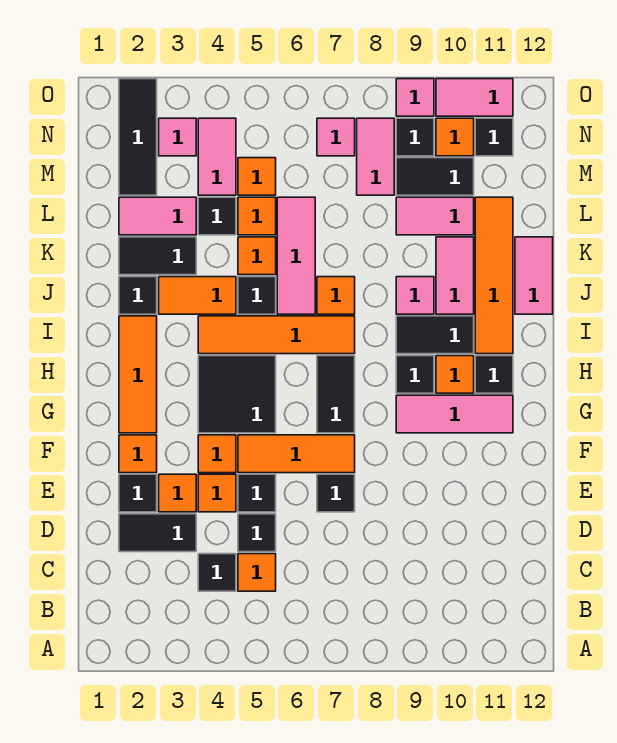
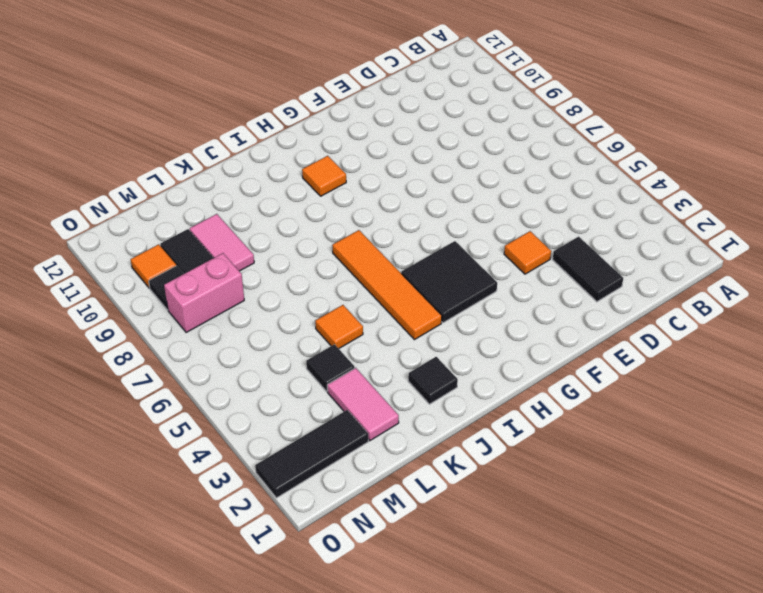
pink 1x2 brick [164,253,244,332] -> pink 1x2 tile [357,118,394,195]
none -> black 1x1 tile [198,554,236,591]
none -> orange 1x1 tile [238,554,276,591]
none -> black 1x1 tile [238,514,276,552]
none -> black 1x1 tile [119,474,157,512]

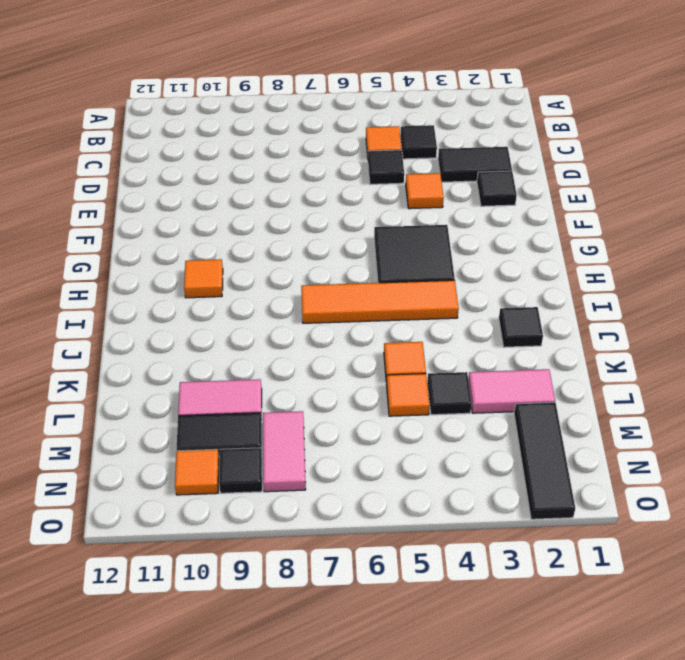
none -> orange 1x1 tile [159,474,196,512]
none -> black 1x1 tile [238,474,276,512]
none -> black 1x1 tile [317,474,355,512]
none -> orange 1x1 tile [119,435,157,473]

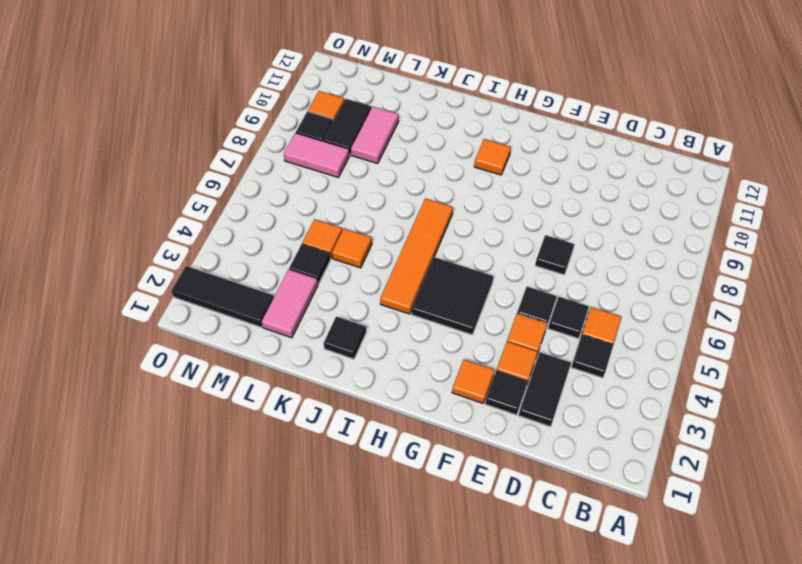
none -> orange 1x1 tile [198,435,236,473]
none -> orange 1x3 tile [238,435,355,473]
none -> orange 1x3 tile [119,316,157,433]
none -> black 1x2 tile [317,356,355,433]

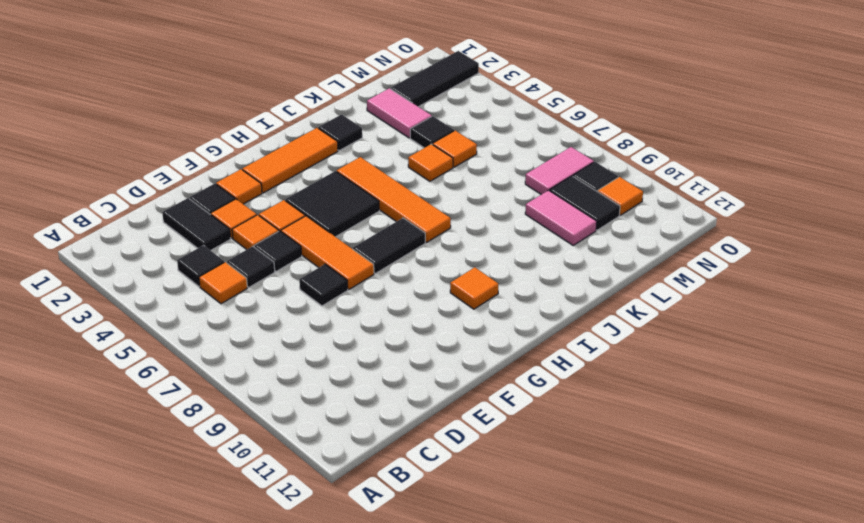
none -> pink 1x3 tile [396,395,513,433]
none -> black 1x1 tile [396,356,434,393]
none -> black 1x1 tile [475,356,513,393]
none -> black 1x2 tile [396,316,474,354]

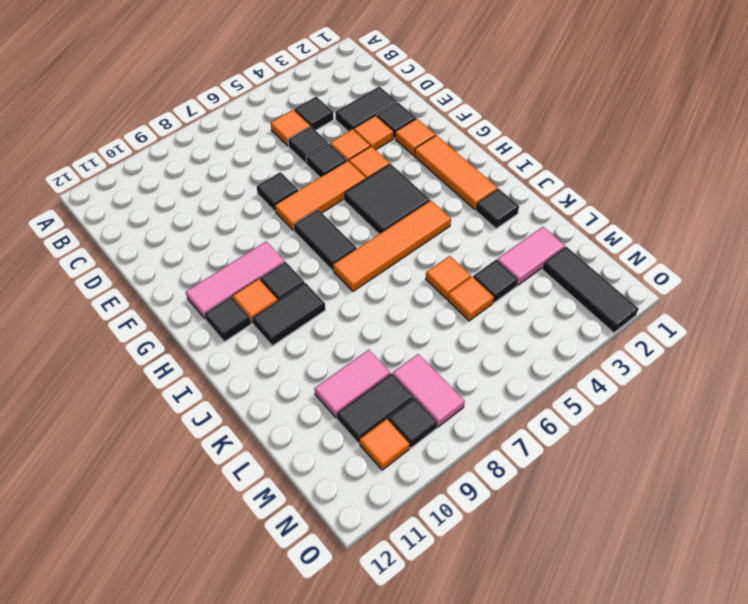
none -> orange 1x4 tile [475,197,513,354]
none -> orange 1x2 tile [159,277,236,314]
none -> black 1x1 tile [238,277,276,314]
none -> pink 1x3 tile [277,197,315,314]

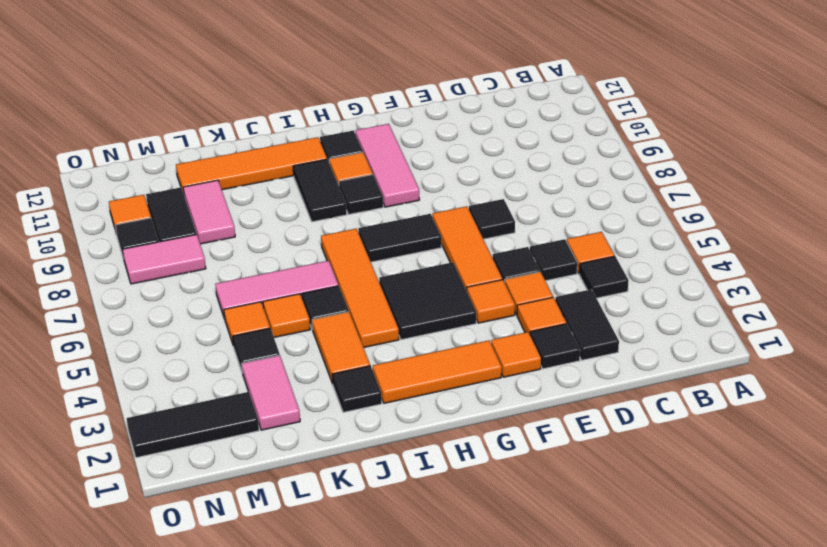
none -> orange 1x1 tile [317,277,355,314]
none -> pink 1x1 tile [396,277,434,314]
none -> pink 1x2 tile [436,237,474,314]
none -> pink 1x2 tile [515,237,553,314]

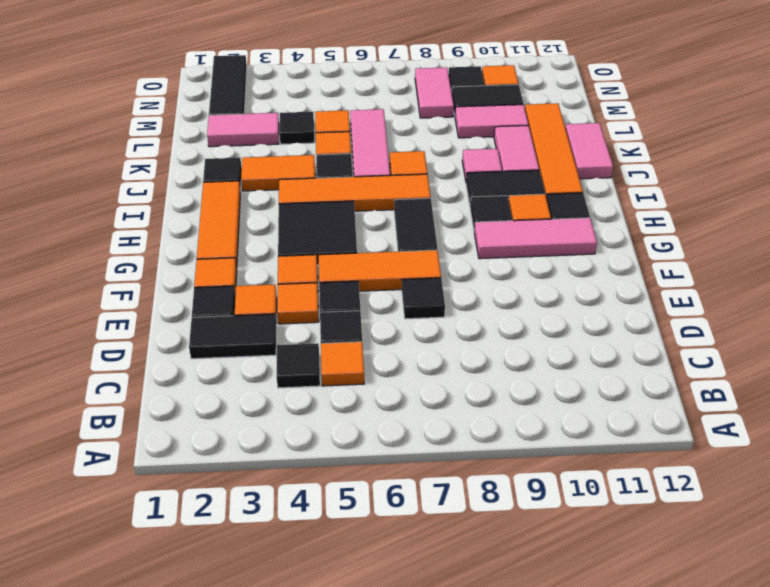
none -> black 1x2 tile [119,237,196,275]
none -> pink 1x2 tile [198,118,236,195]
none -> orange 1x1 tile [238,158,276,195]
none -> pink 1x1 tile [159,118,196,156]

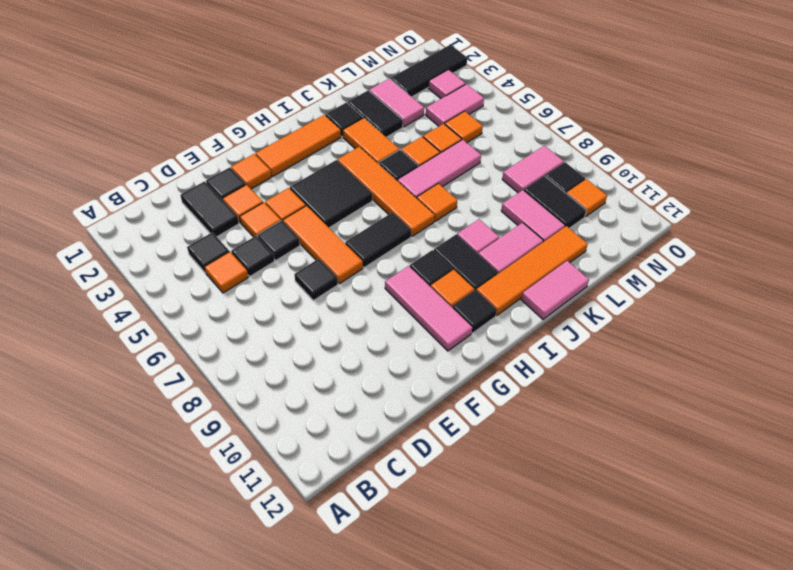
none -> black 1x1 tile [198,197,236,235]
none -> pink 1x1 tile [317,118,355,156]
none -> black 1x1 tile [475,118,513,156]
none -> pink 1x1 tile [396,79,434,116]

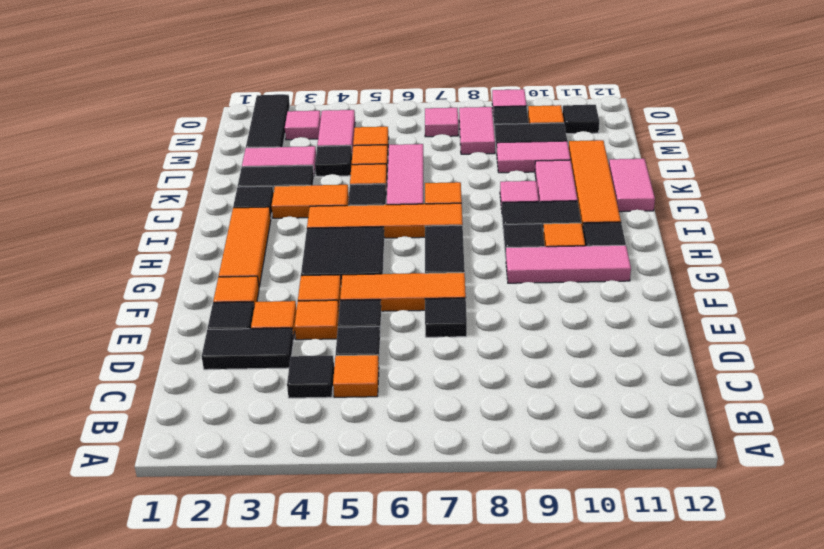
none -> pink 1x2 tile [436,79,513,116]

